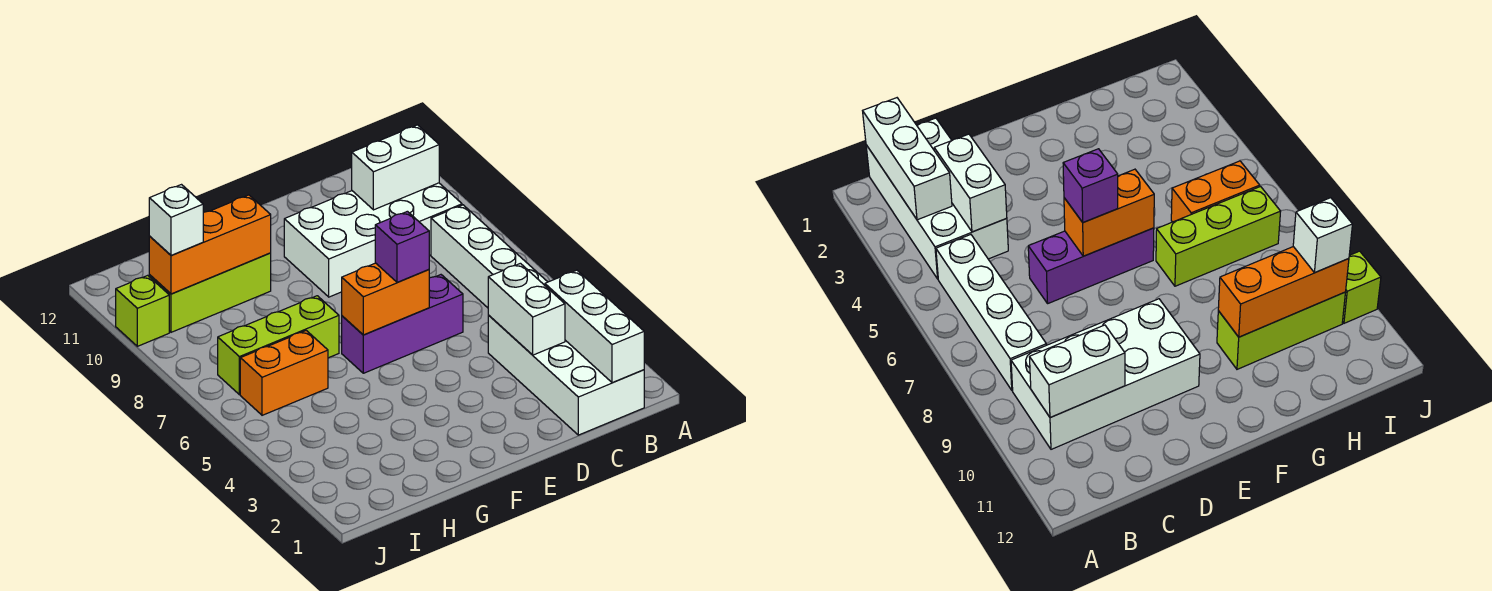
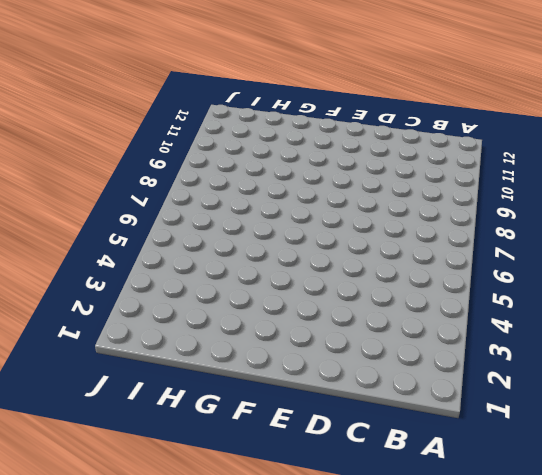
none -> white 2x4 brick [488,315,644,435]
none -> white 1x4 brick [431,205,547,308]
none -> white 2x4 brick [284,183,462,297]

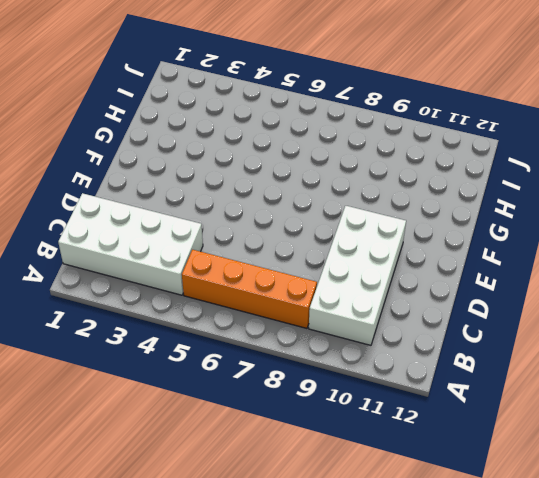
orange 1x4 brick [182,250,317,328] -> white 1x4 brick [431,205,547,308]
none -> purple 1x3 brick [342,275,463,373]
none -> lime 1x3 brick [218,296,339,395]
none -> lime 1x3 brick [149,253,271,332]

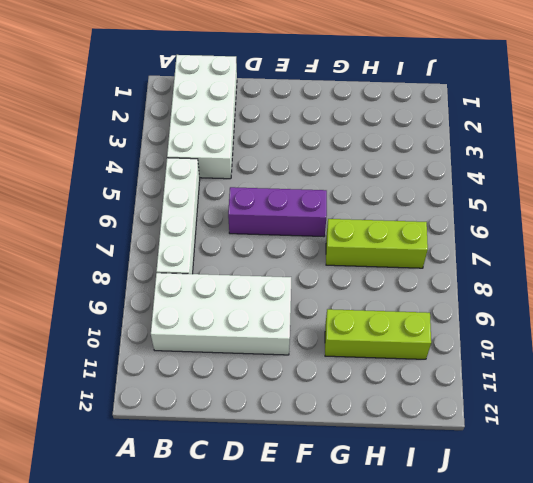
none -> orange 1x2 brick [240,331,328,415]
none -> lime 1x1 brick [116,275,169,346]
none -> white 1x3 brick [545,270,644,383]

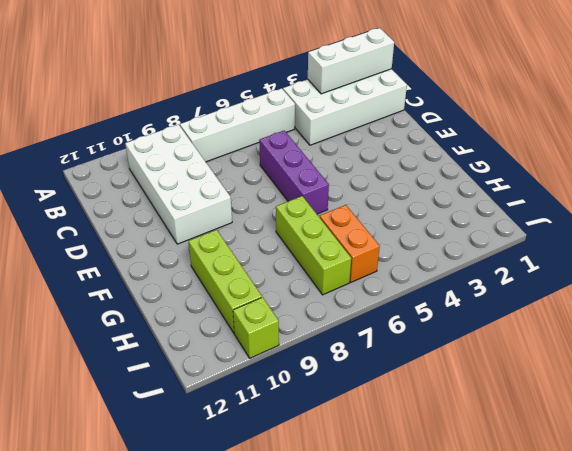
none -> white 1x2 brick [352,125,439,210]
none -> white 1x2 brick [488,263,565,355]
none -> orange 1x2 brick [342,263,429,335]

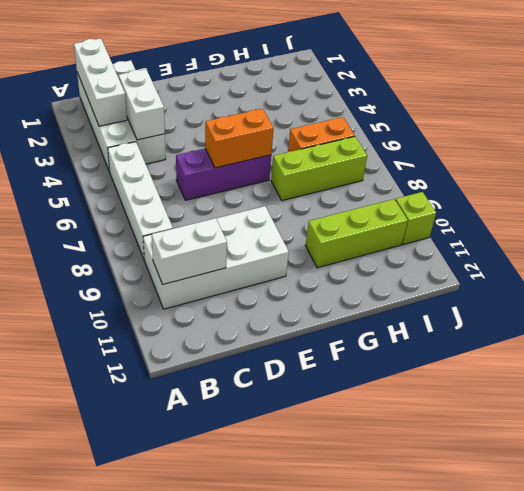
none -> orange 1x3 brick [149,195,271,294]
none -> purple 1x1 brick [375,211,429,283]
none -> white 1x1 brick [149,185,203,256]

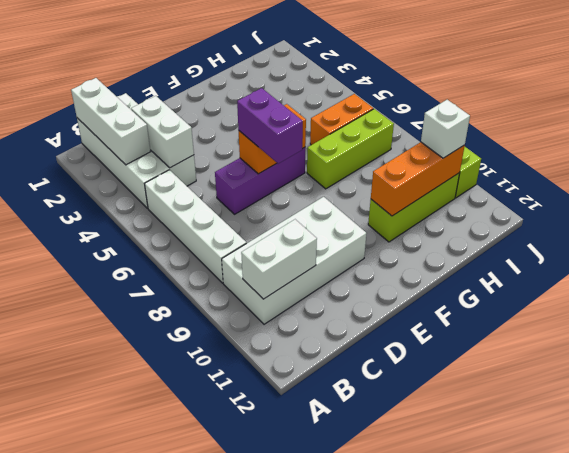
purple 1x2 brick [237,88,303,164] -> purple 1x1 brick [375,211,429,283]

